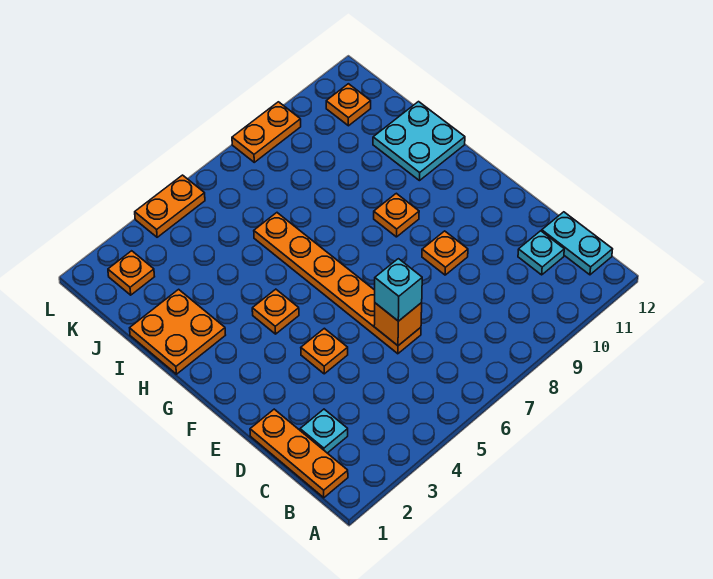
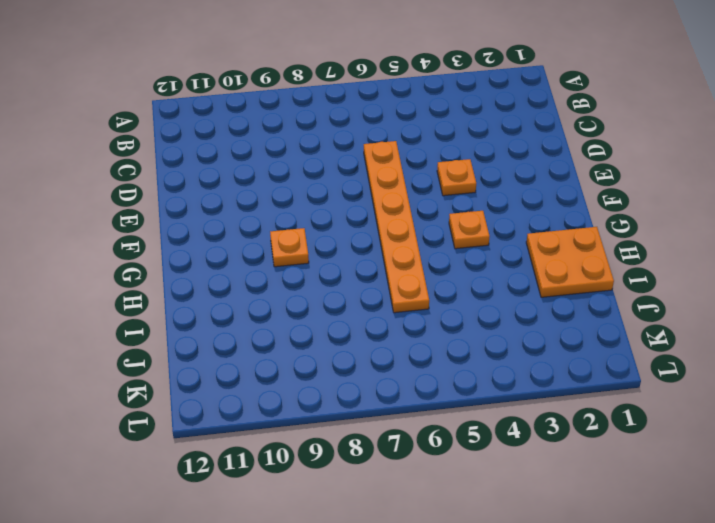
none -> orange 1x3 plate [250,409,348,498]
none -> cyan 1x2 plate [542,212,613,275]
none -> cyan 1x1 plate [300,409,348,453]

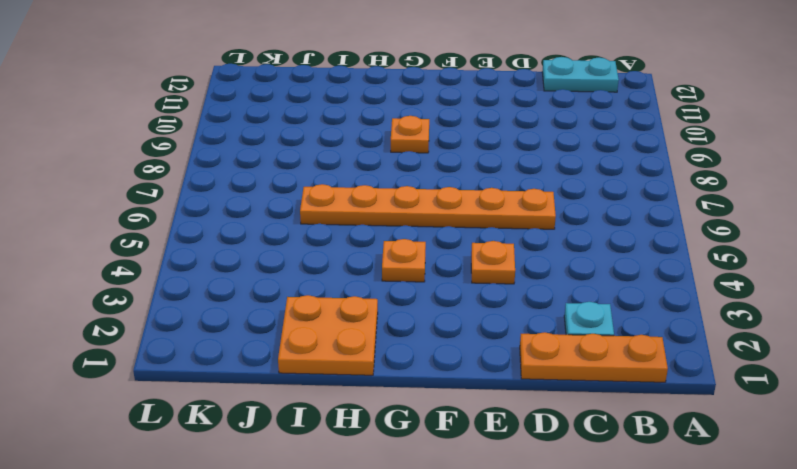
none -> cyan 1x1 plate [518,231,564,275]
none -> orange 1x1 plate [422,231,468,275]
none -> cyan 2x2 plate [373,102,465,181]

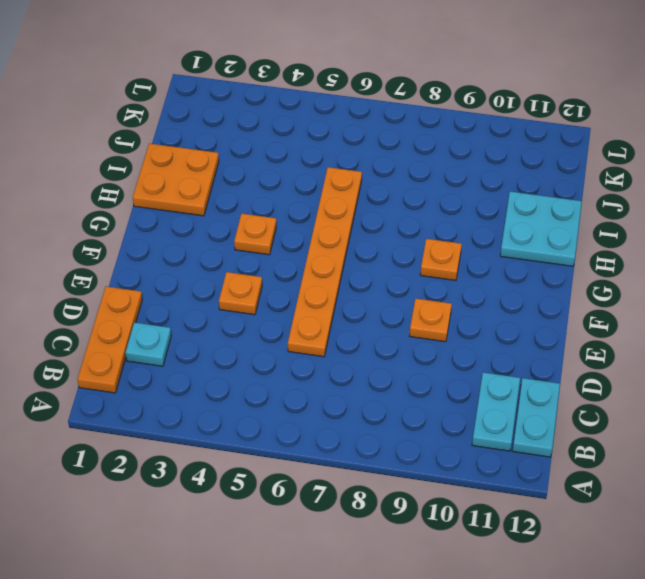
cyan 1x2 plate [472,372,520,451] -> cyan 1x1 plate [518,231,564,275]
none -> orange 1x1 plate [108,251,155,295]
none -> orange 1x1 plate [326,84,371,126]
none -> orange 1x2 plate [135,175,205,237]

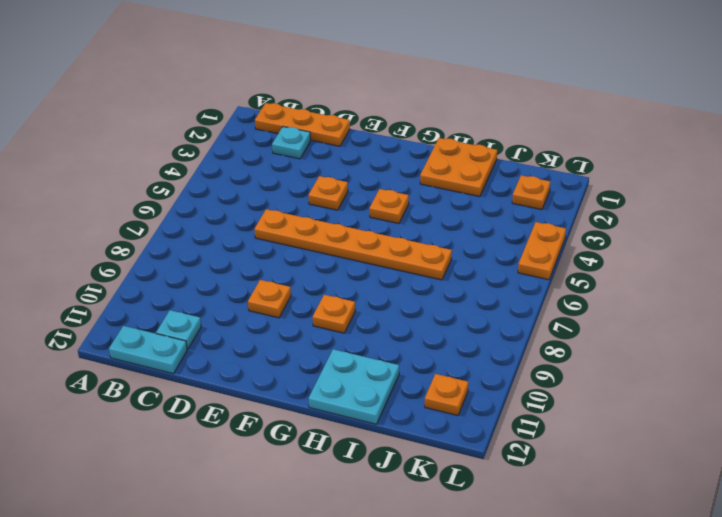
none -> orange 1x2 plate [232,102,301,162]
none -> orange 1x1 brick [374,303,422,346]
none -> cyan 1x1 brick [375,259,422,321]

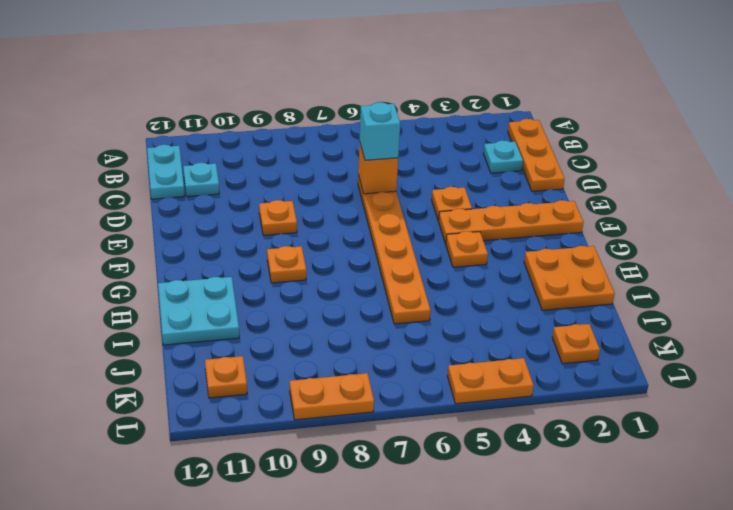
orange 1x4 plate [439,200,584,244] -> none

